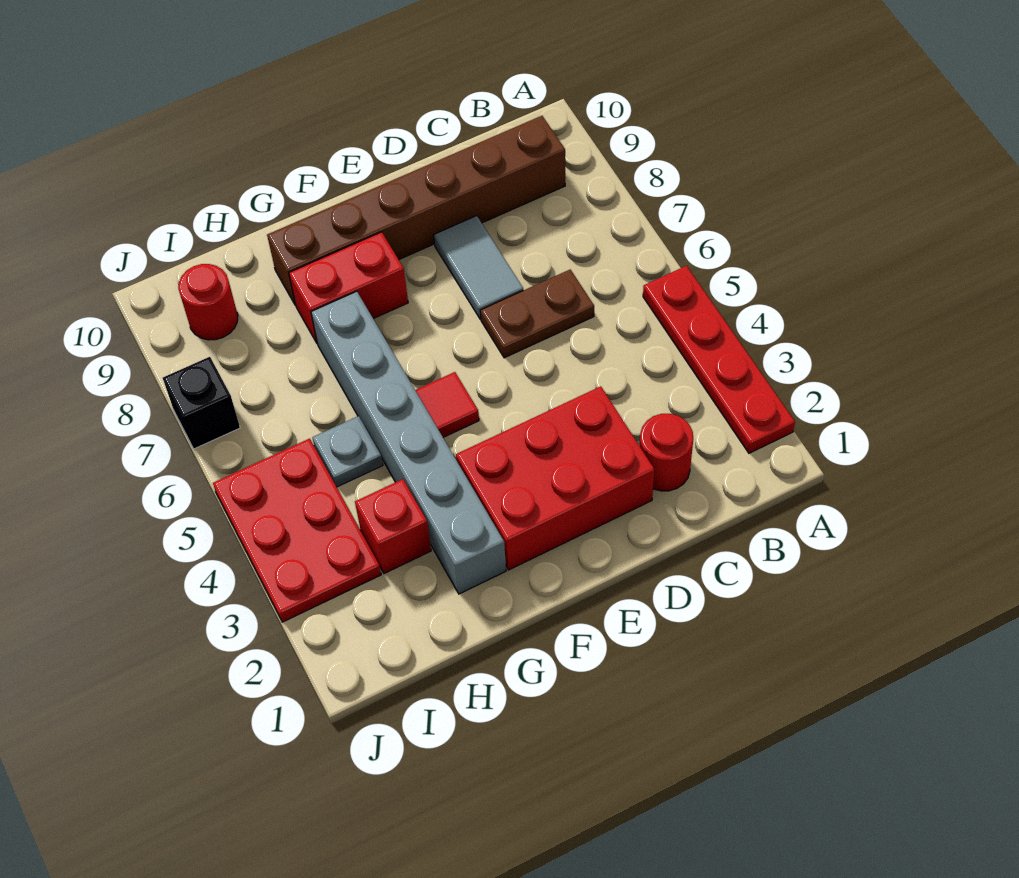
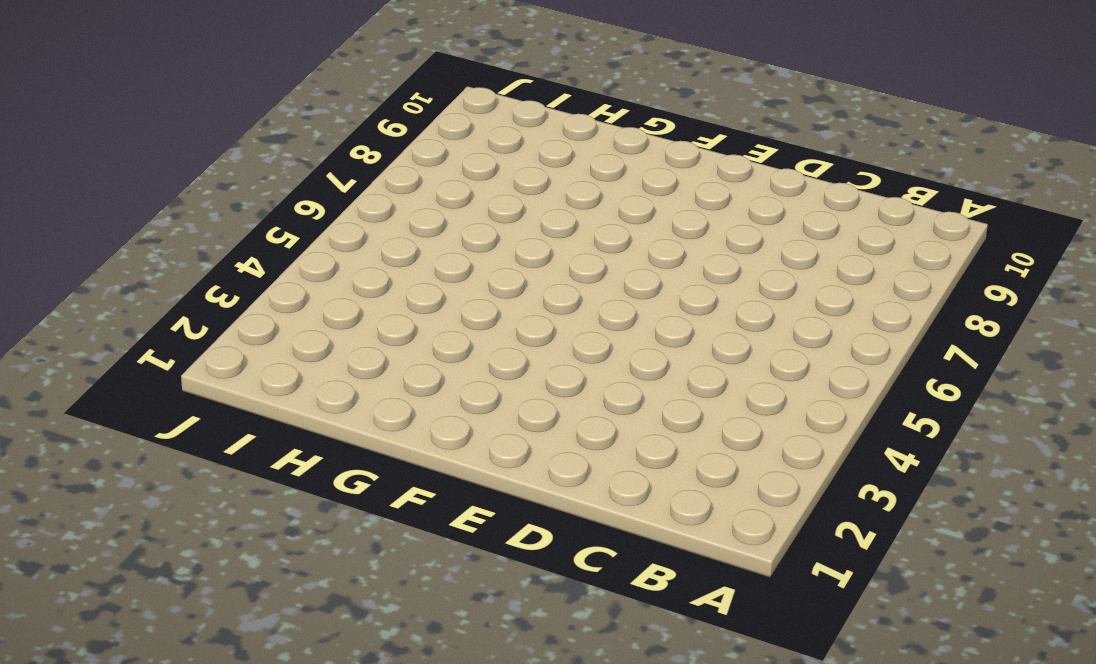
none -> red 1x4 plate [643,266,795,453]
none -> brown 1x6 brick [267,116,565,305]
none -> red 1x1 round brick [639,414,693,491]

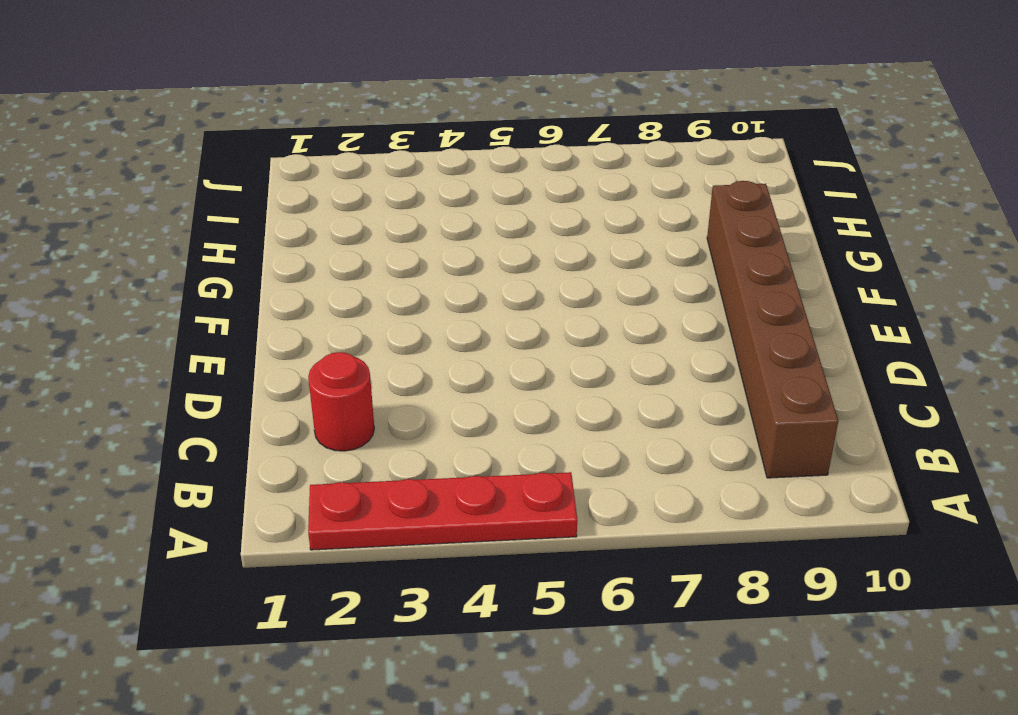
none -> brown 1x2 plate [480,270,594,358]
none -> red 2x3 brick [456,386,654,570]
none -> grey 1x2 tile [434,216,523,319]

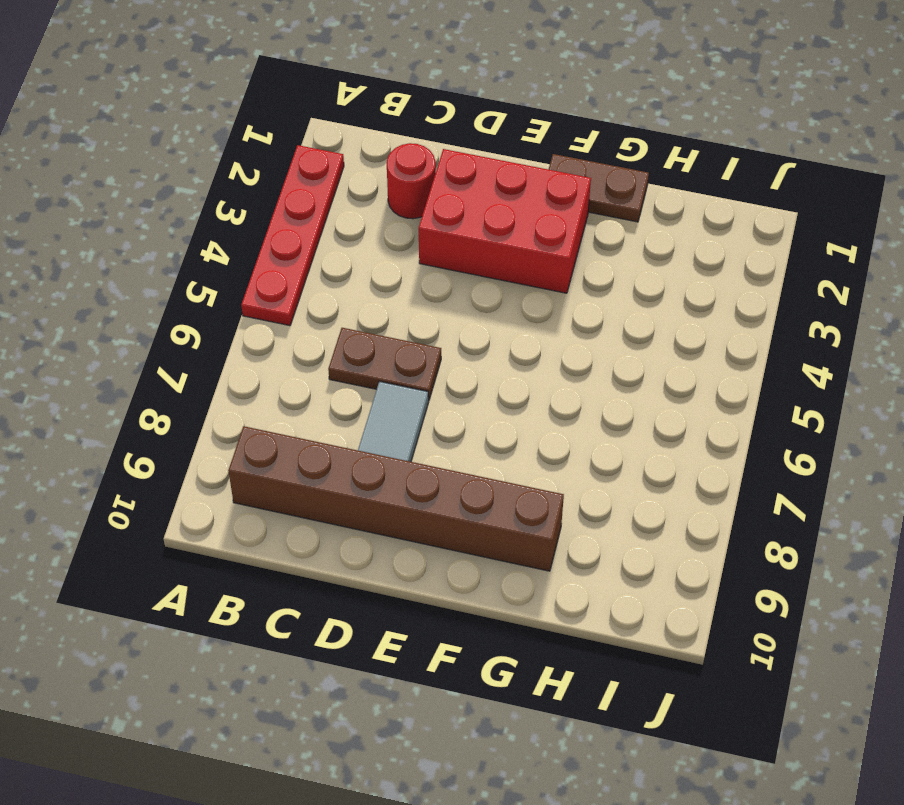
brown 1x2 plate [549,154,649,222] -> none
none -> red 1x1 tile [415,372,479,437]
none -> red 1x2 brick [289,232,408,343]
none -> grey 1x6 brick [311,291,506,594]

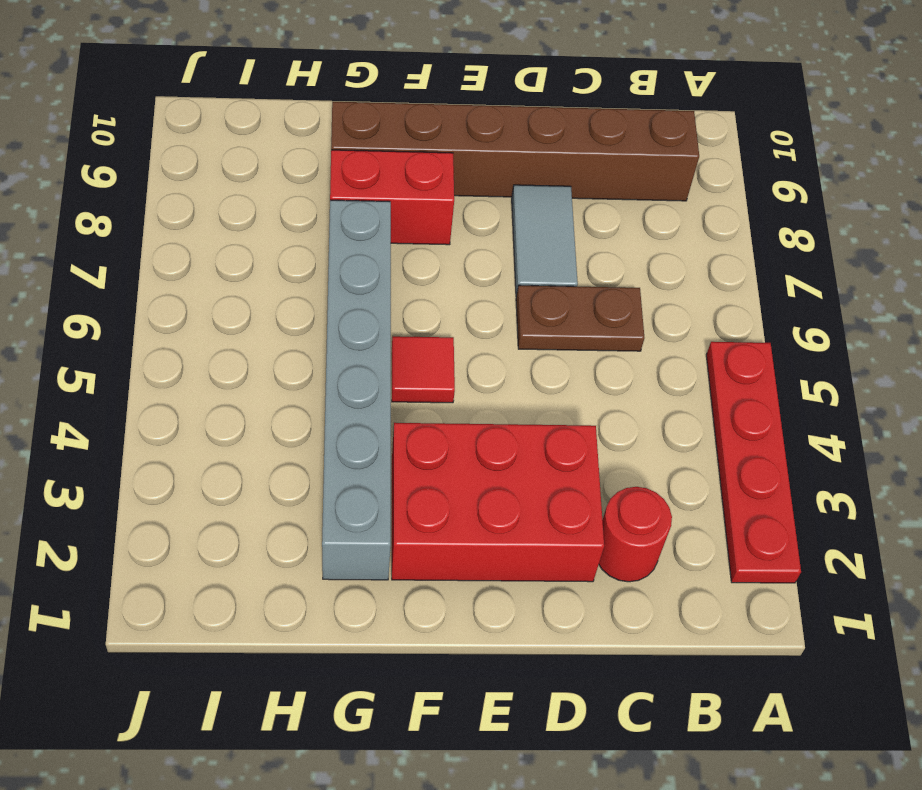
none -> red 1x1 brick [355,479,431,573]
none -> grey 1x1 plate [312,416,383,487]
none -> red 2x3 plate [213,439,381,622]

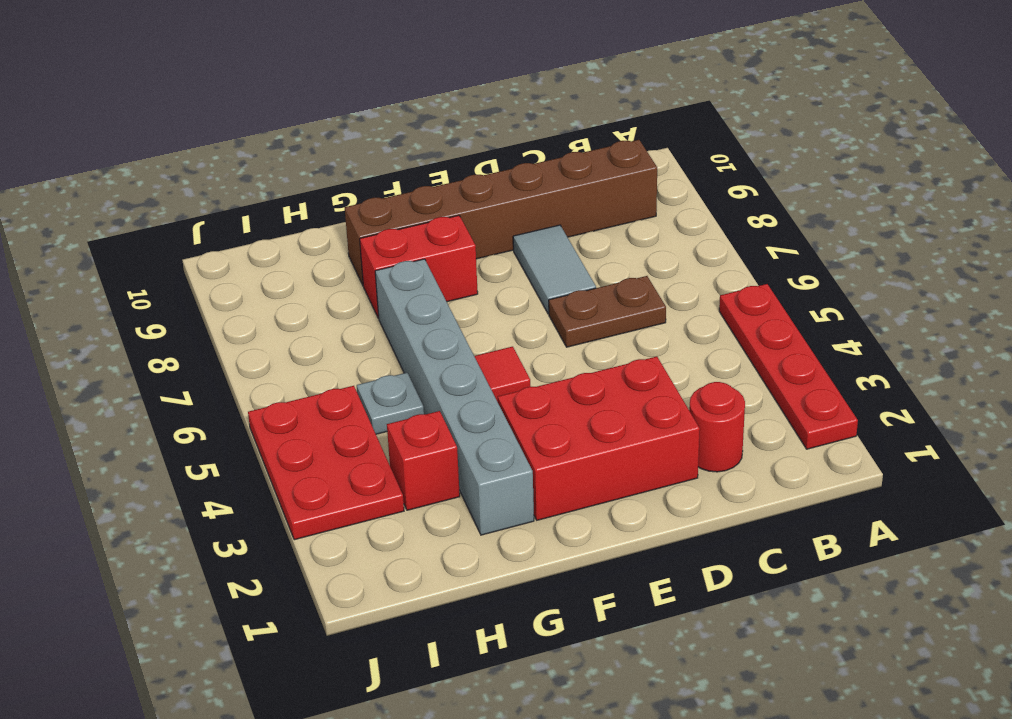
none -> red 1x1 round brick [178,264,238,340]
none -> black 1x1 brick [163,357,240,449]

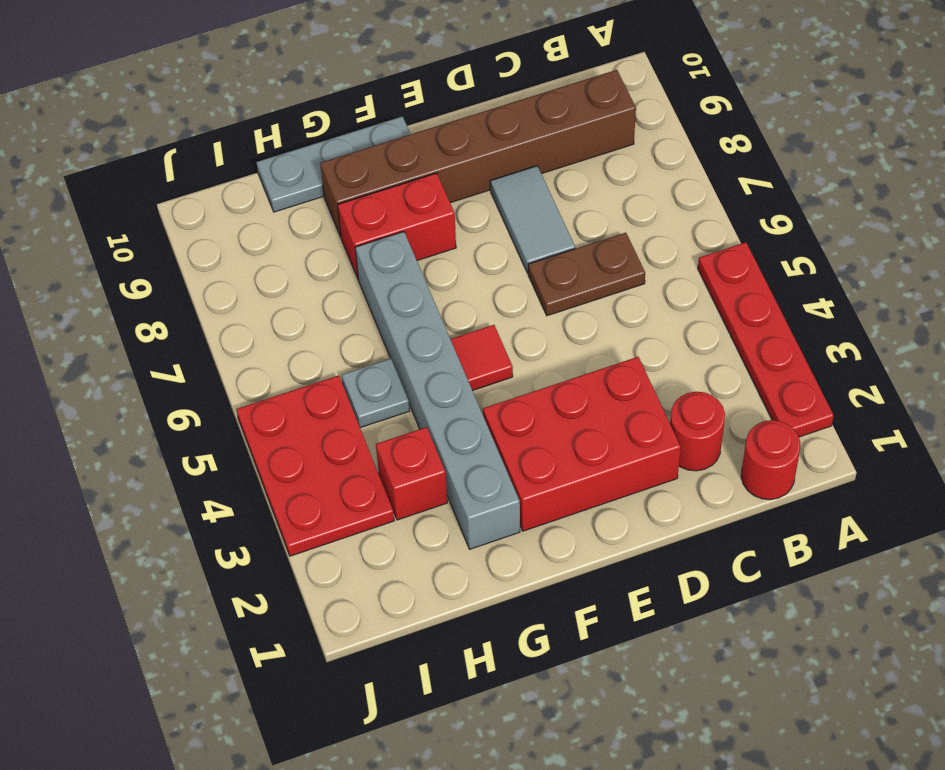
red 1x1 round brick [741,420,800,500] -> red 1x1 round brick moved to [178,264,238,340]
grey 1x3 plate [256,116,410,212] -> none
none -> black 1x1 brick [163,357,240,449]

